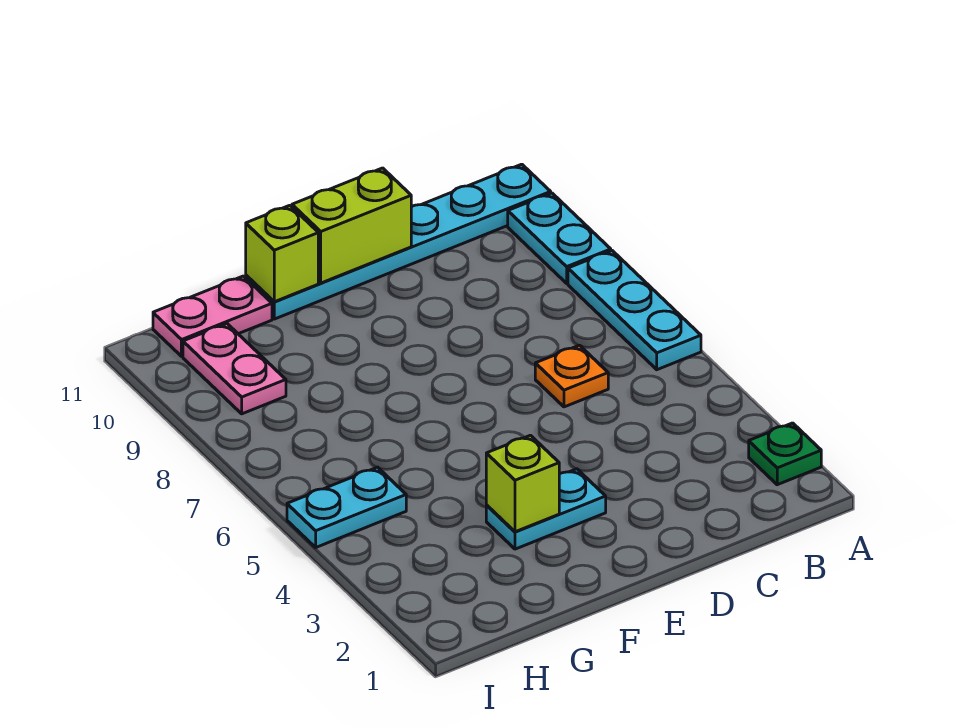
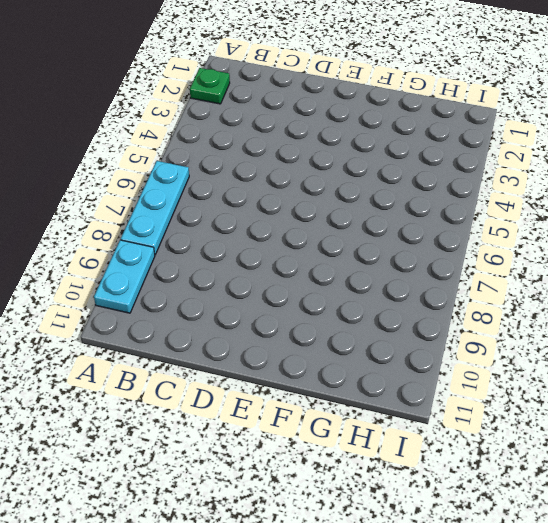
none -> cyan 1x6 plate [246,164,551,319]
none -> orange 1x1 plate [535,345,608,407]
none -> cyan 1x2 plate [486,469,606,549]

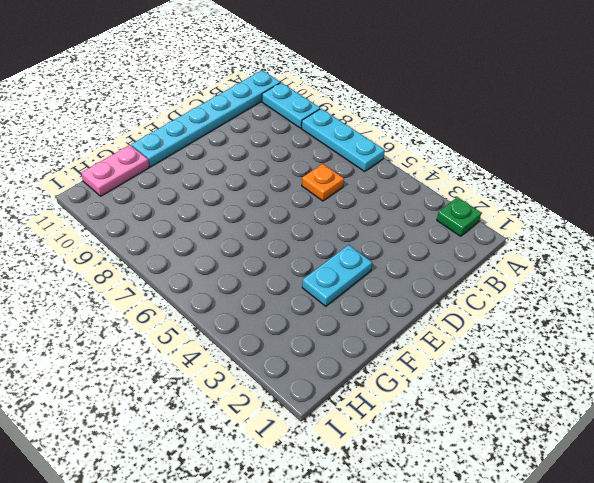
none -> cyan 1x2 plate [287,467,406,547]
none -> pink 1x2 plate [183,324,286,414]
none -> lime 1x2 brick [292,168,411,283]

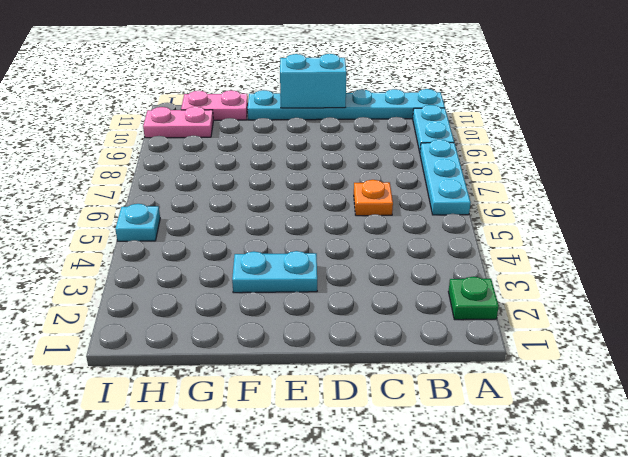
cyan 1x2 brick [280,54,346,108] -> lime 1x2 brick [292,168,411,283]
pink 1x2 plate [143,107,213,138] -> pink 1x2 plate turned to [183,324,286,414]
cyan 1x1 plate [115,204,160,241] -> cyan 1x2 plate [287,467,406,547]
none -> lime 1x1 brick [486,435,559,532]
none -> lime 1x1 brick [246,205,318,302]

